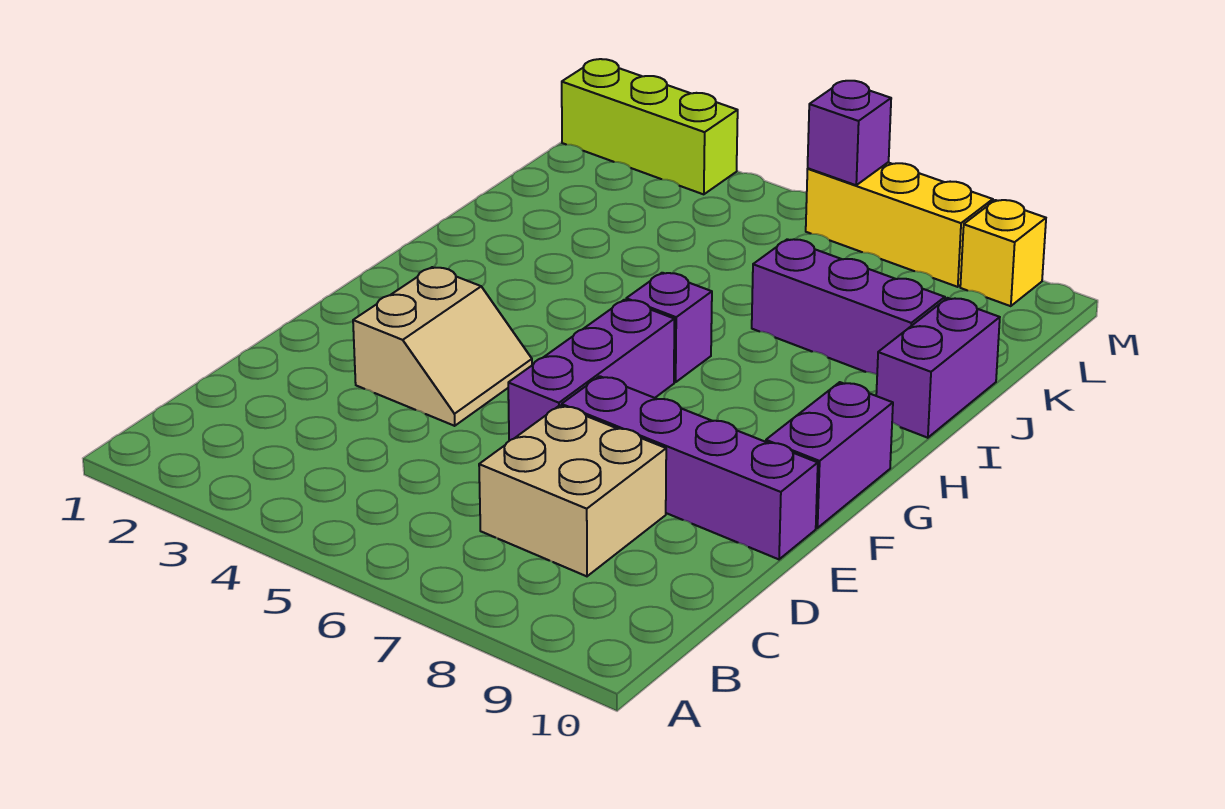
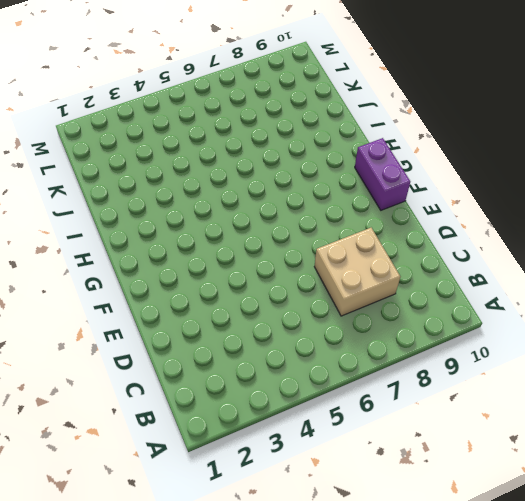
none -> tan 2x2 slope [353,267,532,426]
none -> purple 1x3 brick [508,300,674,441]
none -> purple 1x4 brick [562,376,818,559]

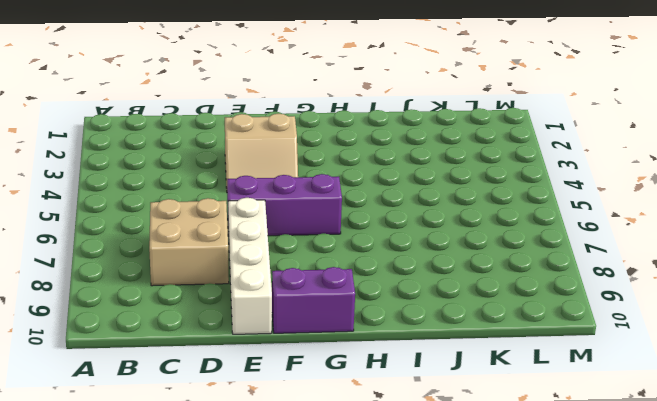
white 1x4 brick [228,198,272,334] -> purple 1x4 brick [562,376,818,559]
none -> purple 1x1 brick [626,273,712,382]
none -> purple 1x2 brick [876,298,1000,438]
none -> purple 1x3 brick [752,239,945,374]

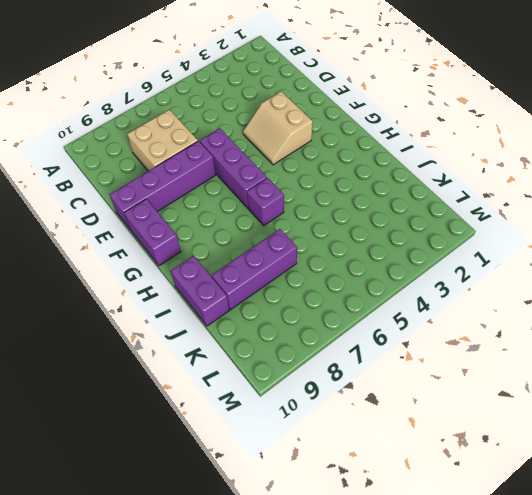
none -> lime 1x3 brick [562,59,738,194]
none -> yellow 1x3 brick [806,163,993,287]
none -> yellow 1x1 brick [960,200,1046,306]

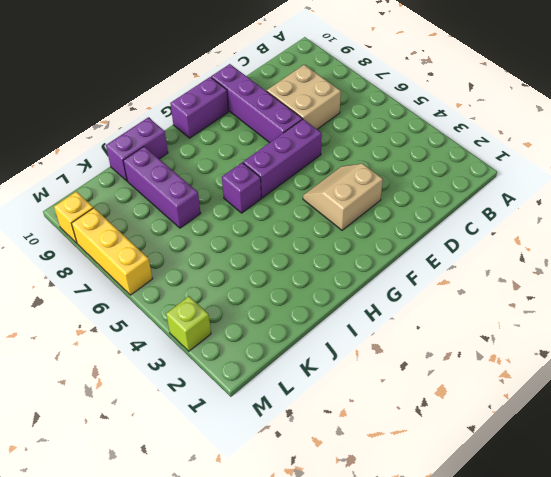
lime 1x1 brick [166,296,211,351] -> lime 1x3 brick [562,59,738,194]
none -> purple 1x1 brick [808,81,891,185]

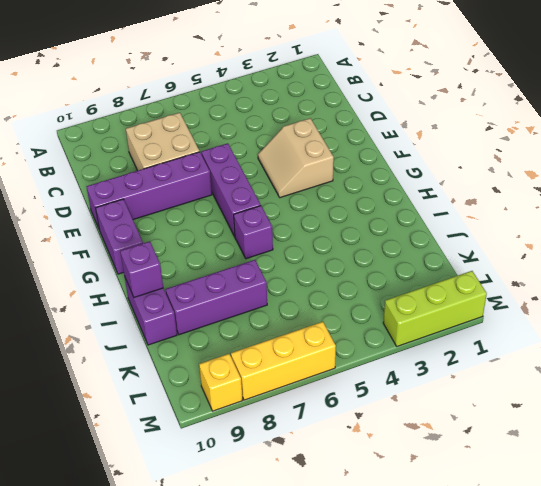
purple 1x1 brick [120,241,163,297] -> purple 1x1 brick moved to [808,81,891,185]

